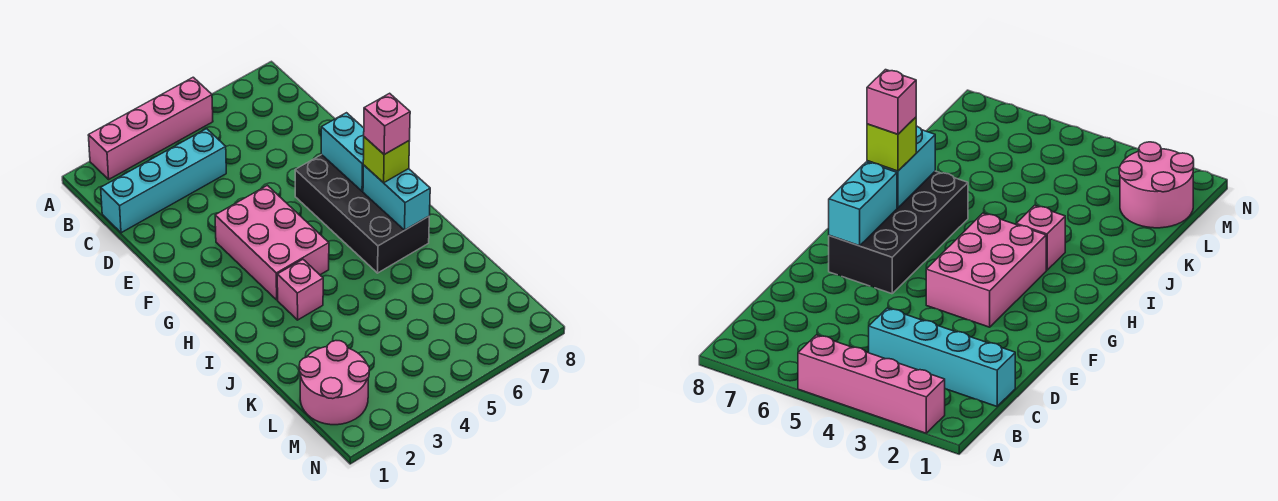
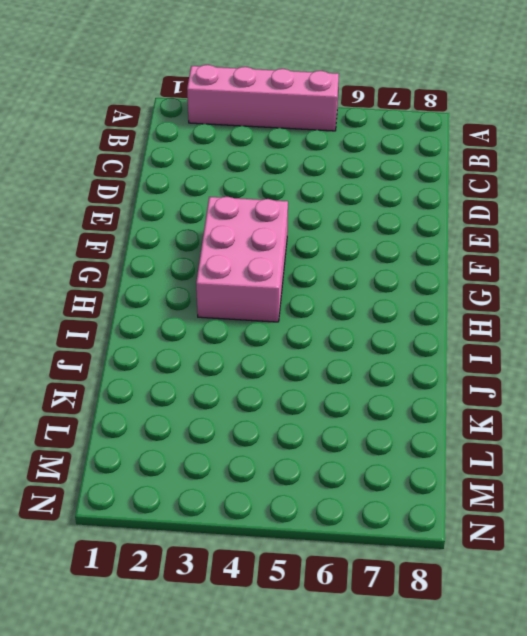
none -> cyan 1x4 brick [101,129,226,233]
none -> black 2x4 brick [295,155,429,273]

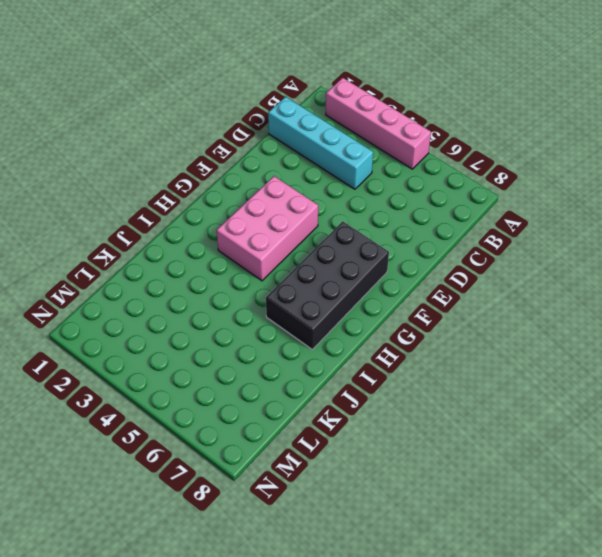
none -> pink 1x1 brick [277,259,323,320]
none -> pink 2x2 round brick [299,341,369,425]

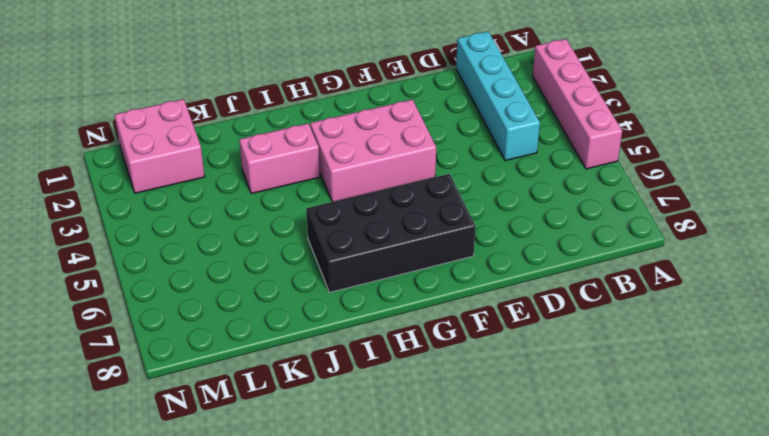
pink 1x2 brick [239,123,320,194] -> pink 1x1 brick [277,259,323,320]
pink 2x2 brick [115,99,205,193] -> pink 2x2 round brick [299,341,369,425]
none -> cyan 1x2 brick [321,113,364,191]
none -> cyan 1x2 brick [363,165,430,230]

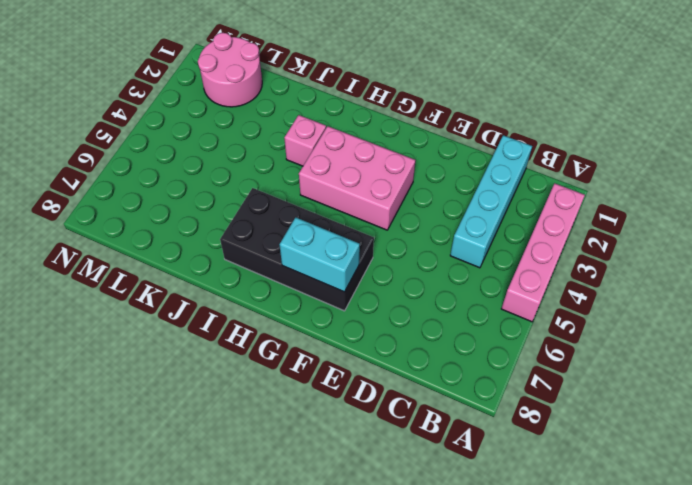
none -> cyan 1x2 brick [363,165,430,230]
none -> lime 1x1 brick [363,137,410,183]

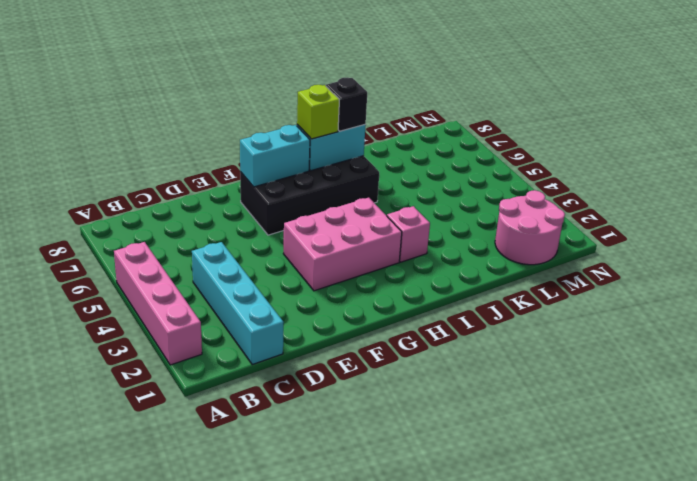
black 1x1 brick [326,78,367,131] -> none
none -> pink 1x1 brick [364,93,410,154]

